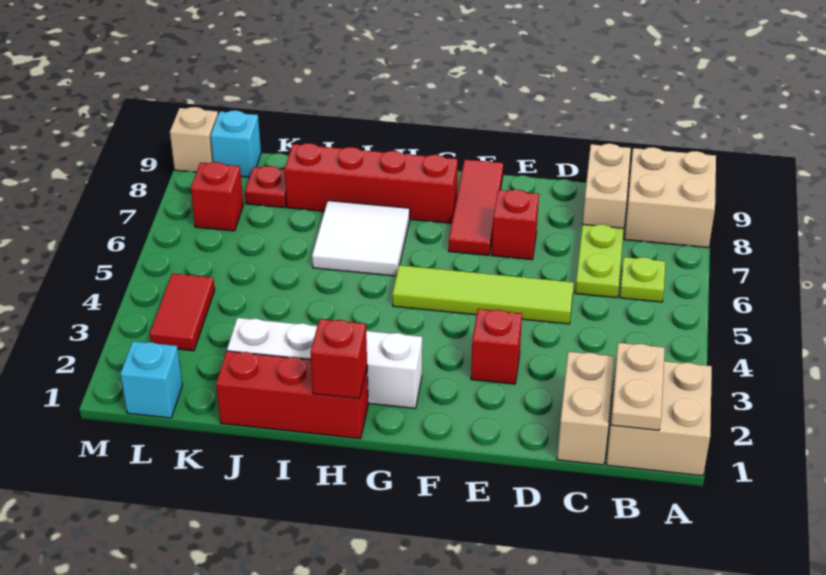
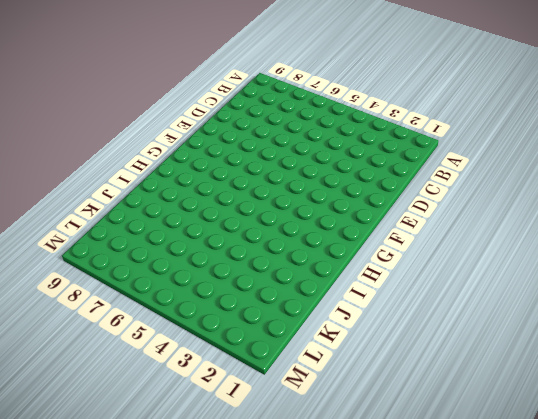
none -> tan 2x2 brick [606,361,712,476]
none -> tan 2x2 brick [624,147,716,248]
none -> lime 1x1 plate [620,257,666,302]

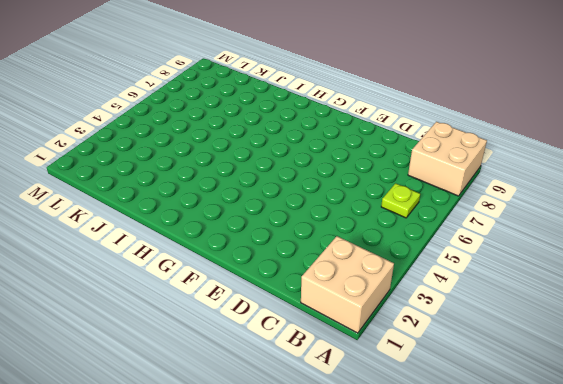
none -> tan 1x2 brick [557,351,614,465]
none -> lime 1x2 plate [575,224,624,298]
none -> tan 1x2 brick [582,144,631,228]

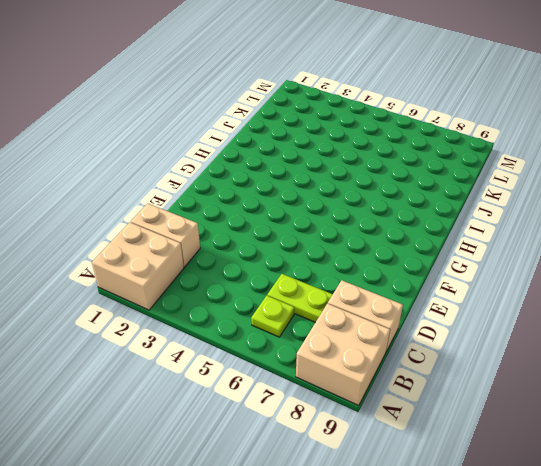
none -> lime 1x4 tile [392,265,574,324]
none -> red 1x1 brick [471,309,522,384]
none -> red 1x1 brick [492,190,539,260]

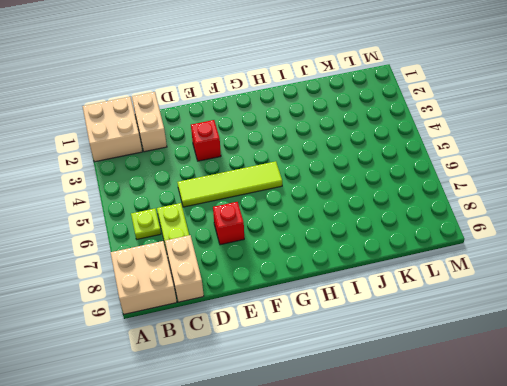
none -> red 1x3 tile [449,160,503,255]
none -> white 1x4 brick [227,318,422,408]
none -> red 1x4 brick [285,143,458,223]

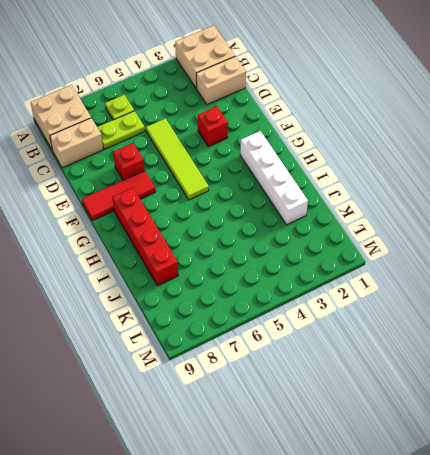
none -> red 1x3 brick [216,351,368,439]
none -> white 2x2 tile [312,201,410,276]
none -> red 1x1 plate [245,166,287,208]

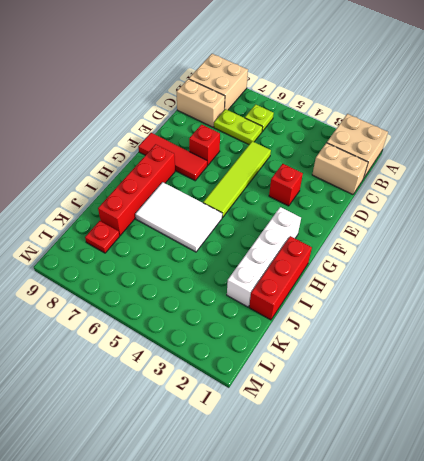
white 2x3 tile [135,182,222,252] -> white 2x2 tile [312,201,410,276]
none -> cyan 1x1 brick [120,341,182,418]
none -> red 1x2 tile [150,273,215,351]
none -> red 1x1 brick [191,162,243,231]

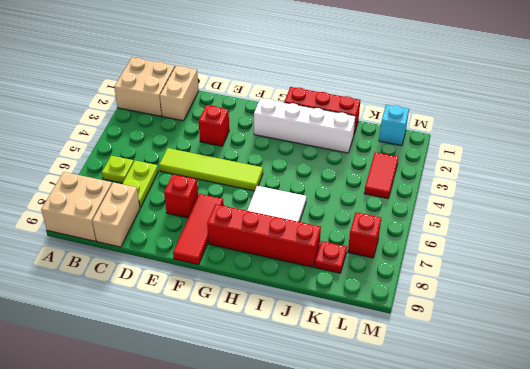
none -> cyan 1x1 brick [211,110,261,177]
none -> tan 1x1 brick [170,107,218,172]
none -> tan 1x2 plate [611,343,665,430]

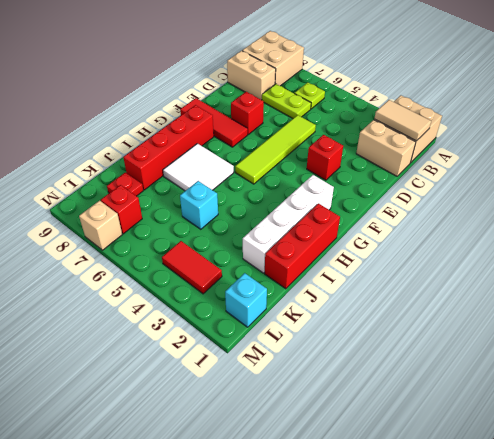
tan 1x2 tile [374,100,431,141] -> tan 1x2 plate [611,343,665,430]
cyan 1x1 brick [180,181,218,229] -> cyan 1x1 brick moved to [211,110,261,177]
tan 1x1 brick [79,200,122,250] -> tan 1x1 brick moved to [170,107,218,172]
none -> red 1x1 brick [310,319,367,399]

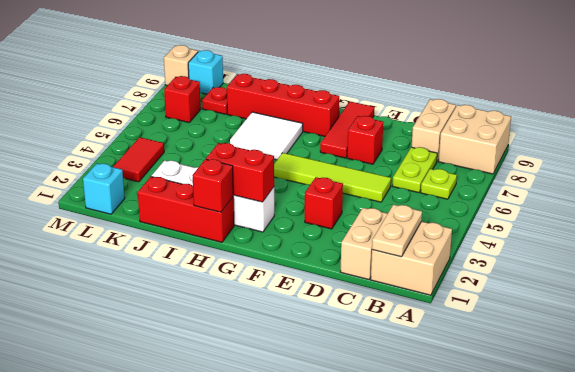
red 1x2 brick [206,143,274,202] -> none

